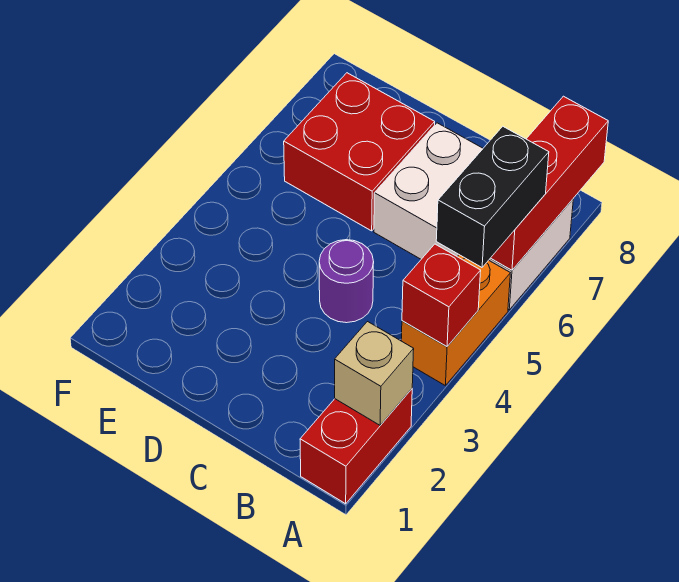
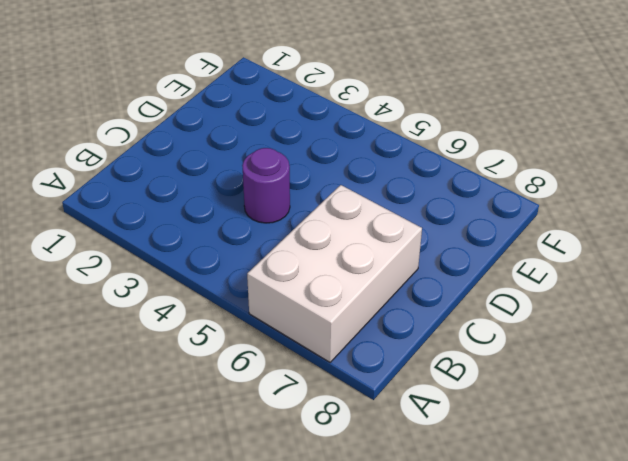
none -> red 1x2 brick [300,389,412,504]
none -> orange 1x2 brick [401,255,510,385]

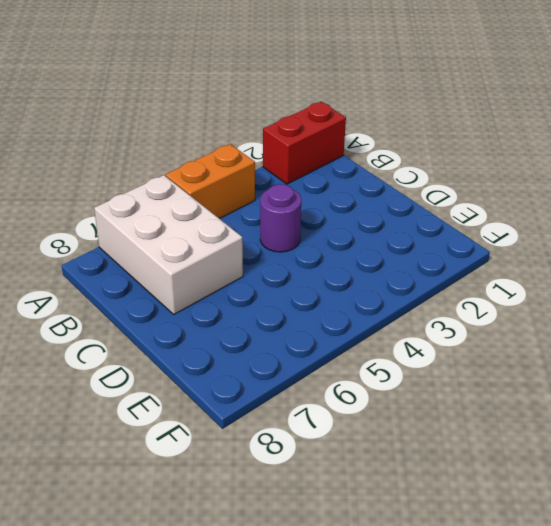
none -> red 2x2 brick [284,73,435,231]
none -> tan 1x1 brick [335,322,414,425]

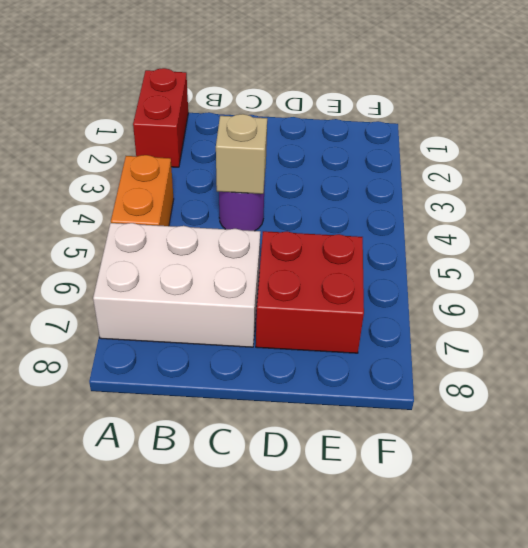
tan 1x1 brick [216,114,267,194] -> tan 1x1 brick moved to [335,322,414,425]
none -> red 1x1 brick [402,244,481,346]
none -> red 1x3 brick [491,96,608,270]

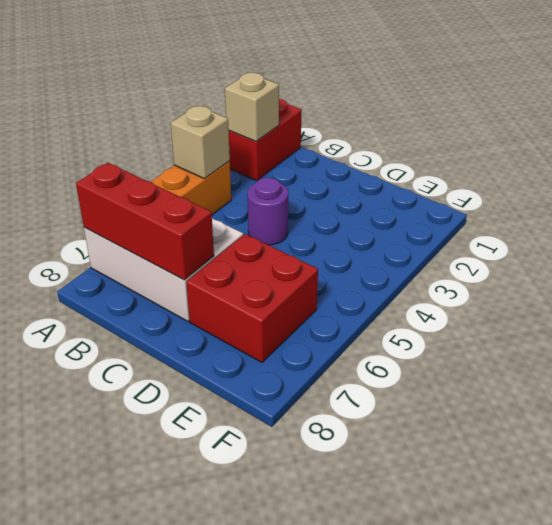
tan 1x1 brick [171,106,230,178] -> red 1x1 brick [402,244,481,346]
red 1x3 brick [76,163,214,280] -> red 1x3 brick turned to [491,96,608,270]
none -> black 1x2 brick [436,126,549,267]

